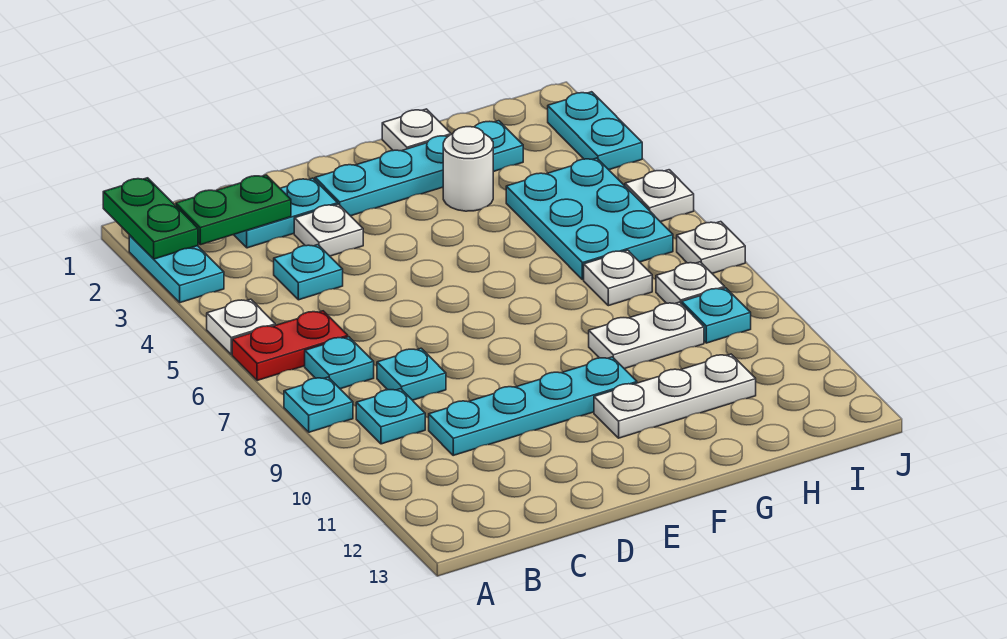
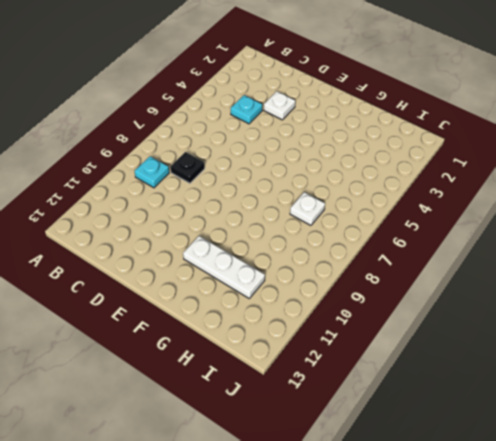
black 1x1 plate [170,152,205,183] -> cyan 1x1 plate [377,348,446,400]
none -> cyan 1x2 plate [129,235,224,303]
none -> white 1x1 plate [207,299,275,355]
none -> red 1x2 plate [232,311,348,381]

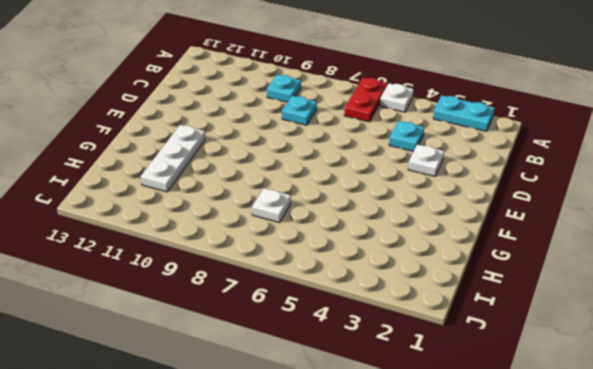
none -> cyan 1x1 plate [284,377,353,432]
none -> cyan 1x1 plate [305,337,374,389]
none -> cyan 1x2 plate [234,178,338,248]

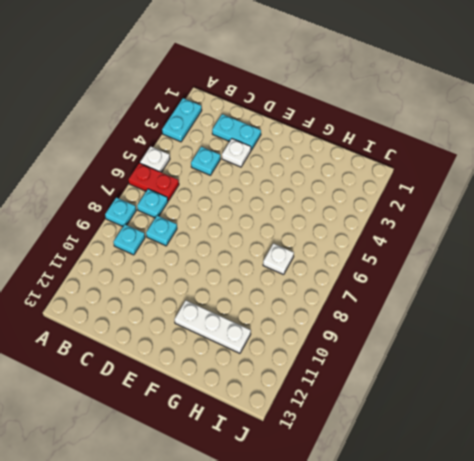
none -> cyan 1x4 plate [429,357,637,455]
none -> cyan 1x4 plate [315,121,523,216]
none -> white 1x1 plate [382,109,451,151]

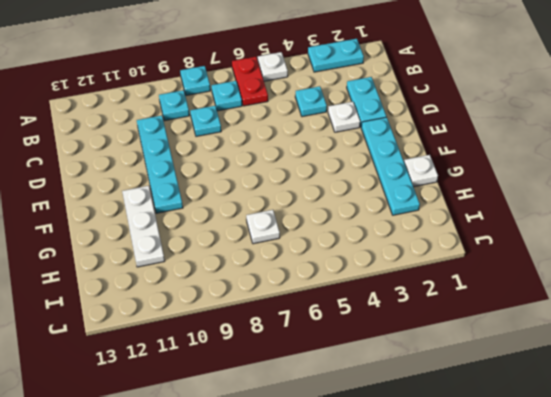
none -> white 1x1 round brick [443,127,493,211]
none -> white 1x2 plate [589,302,704,369]
none -> cyan 2x3 plate [506,158,673,280]

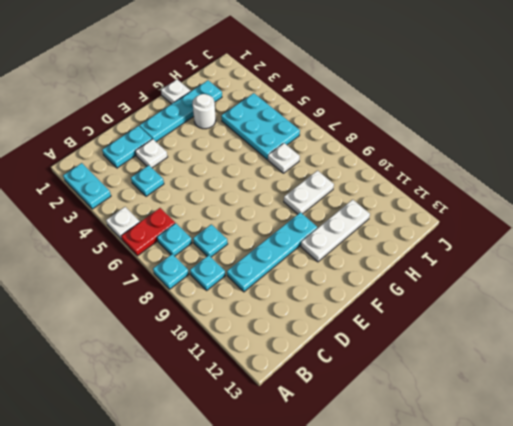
none -> white 1x1 plate [656,262,725,304]
none -> cyan 1x1 plate [682,288,751,343]
none -> cyan 1x2 plate [548,92,642,170]

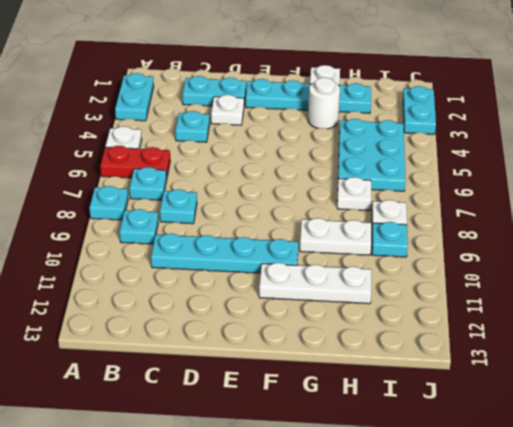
none -> white 1x1 plate [625,170,694,222]
none -> white 1x1 plate [677,222,745,273]
none -> green 1x2 plate [103,178,198,259]

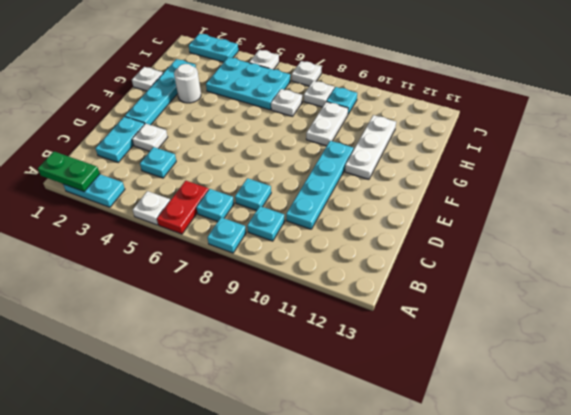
none -> green 1x2 plate [176,175,291,245]

